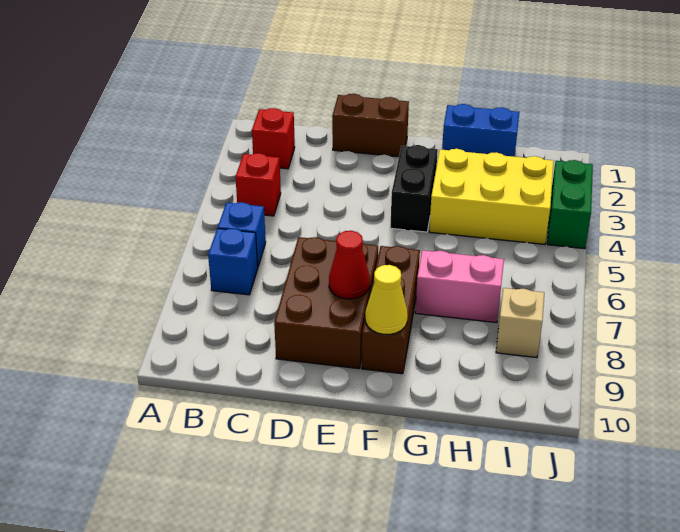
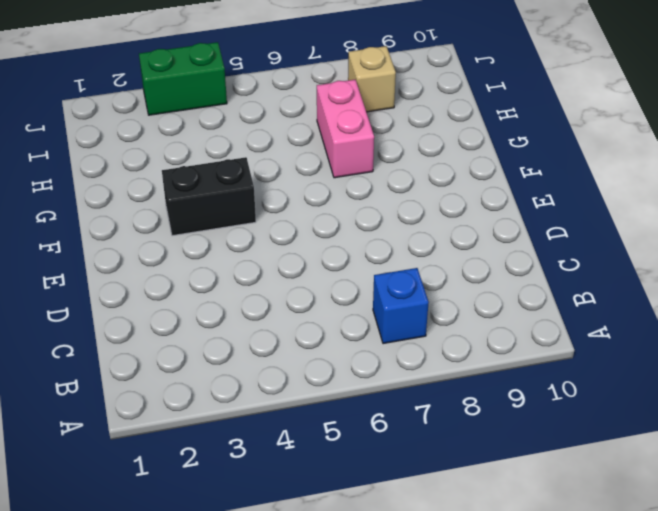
none -> red 1x1 brick [252,108,295,169]
none -> red 1x1 brick [236,153,281,216]
none -> blue 1x1 brick [218,202,266,266]

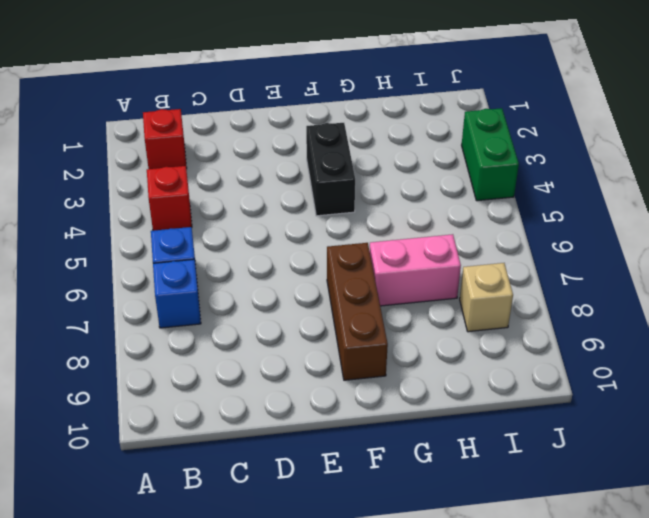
none -> brown 1x2 brick [332,94,409,157]
none -> brown 2x3 brick [274,237,378,369]
none -> blue 1x2 brick [442,104,519,157]

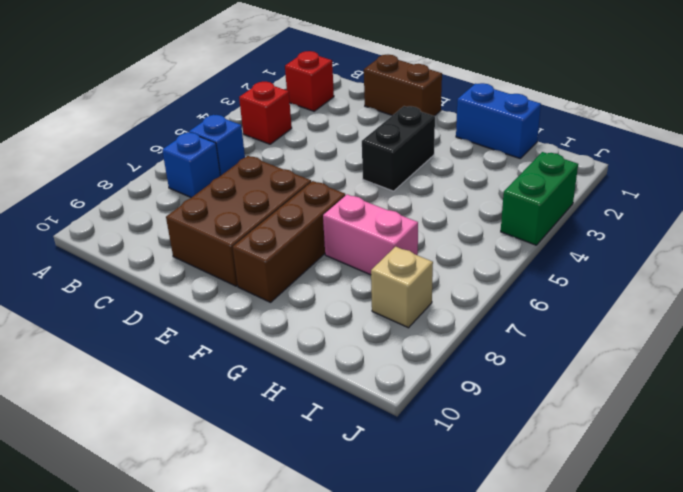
none -> yellow 2x3 brick [429,149,554,244]
none -> red 1x1 cone [329,231,370,299]
none -> yellow 1x1 cone [365,265,408,334]

